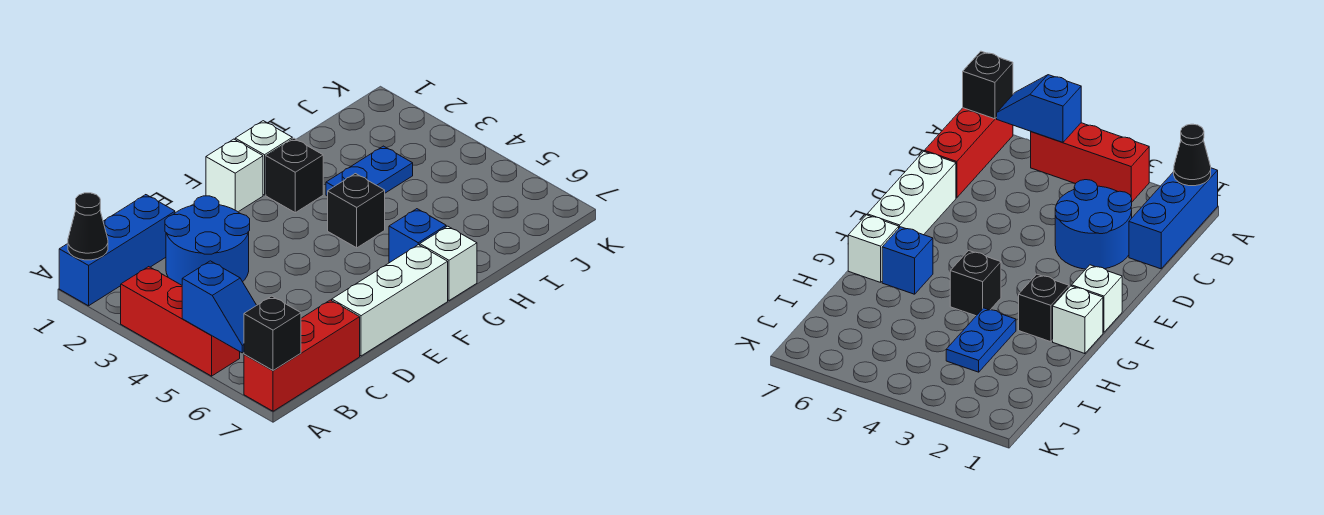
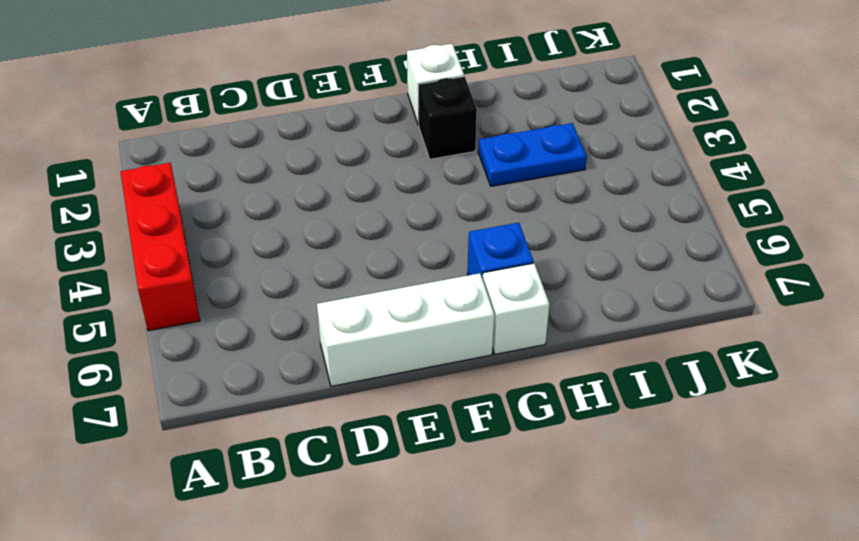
none -> blue 1x3 brick [59,195,175,306]
none -> red 1x3 brick [244,300,360,411]
none -> blue 2x2 round brick [165,196,250,285]

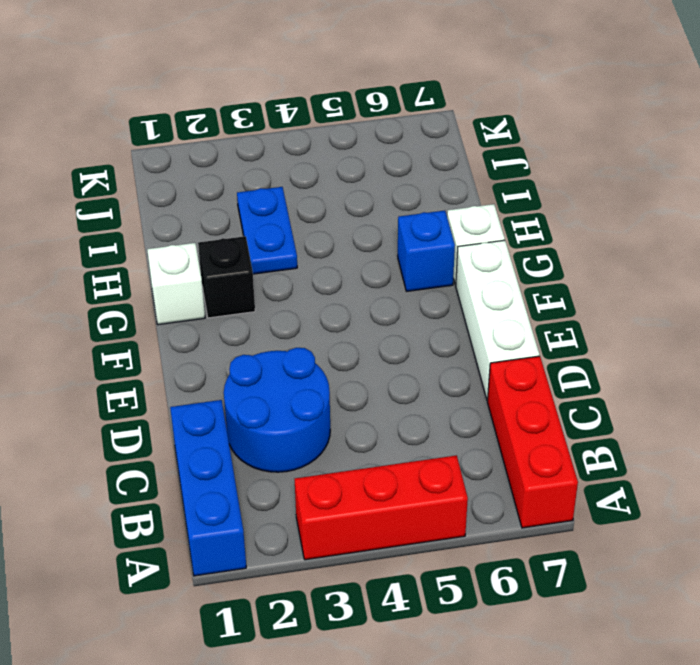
none -> white 1x1 brick [206,139,263,212]
none -> black 1x1 brick [328,174,385,248]
none -> black 1x1 cone [68,193,108,260]

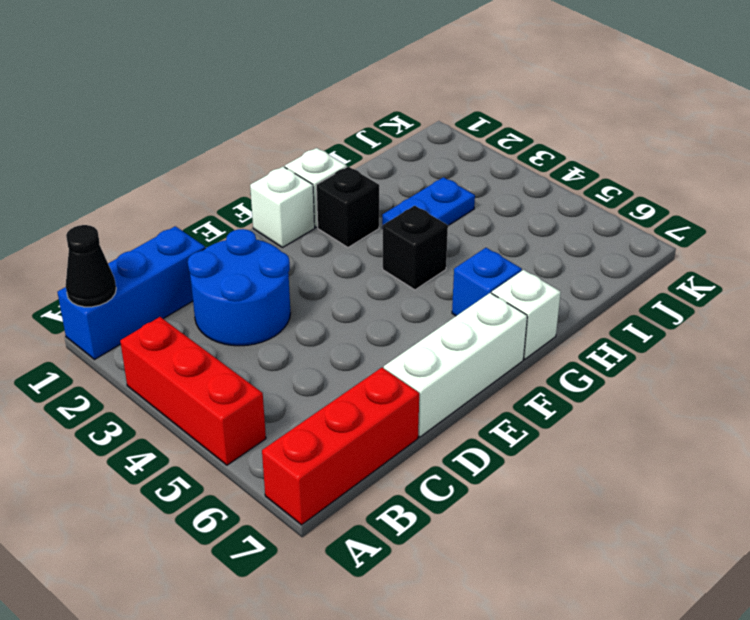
none -> blue 1x2 slope [182,261,257,353]
none -> black 1x1 brick [244,296,301,370]

